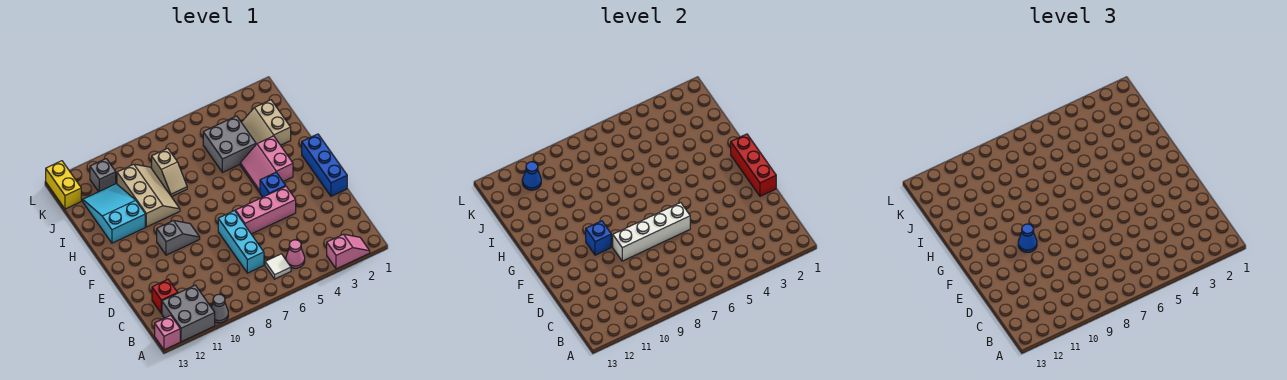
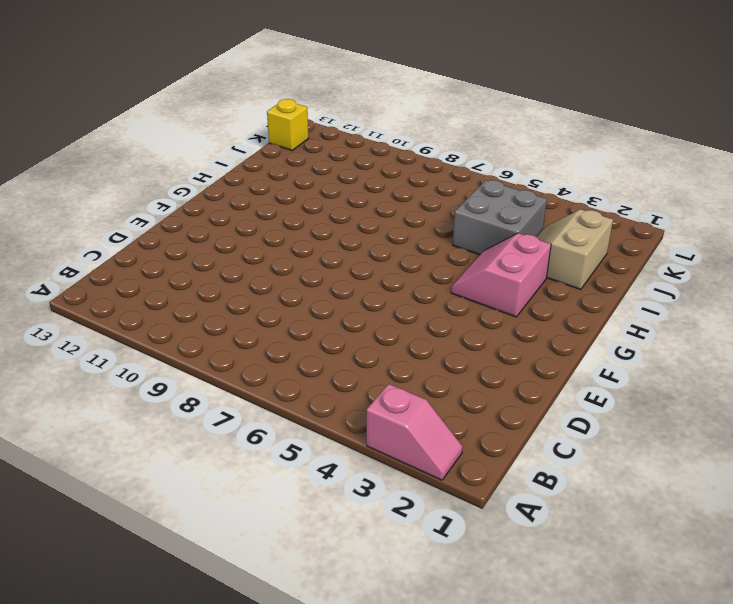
yellow 1x1 brick [267,99,309,150] -> yellow 1x2 brick [46,161,81,209]
none -> grey 1x1 cone [211,294,228,323]
none -> grey 2x2 brick [162,285,215,342]
none -> pink 1x1 brick [155,316,180,350]

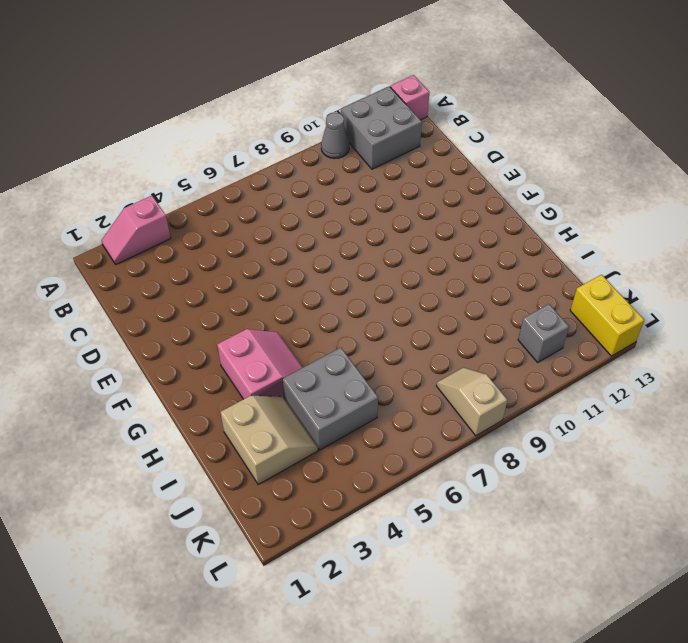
tan 1x2 slope [437,367,507,436] -> tan 1x2 slope moved to [152,148,187,197]
none -> pink 1x1 cone [286,240,305,268]
none -> white 1x1 tile [265,254,291,279]
none -> cyan 1x3 brick [218,211,264,273]

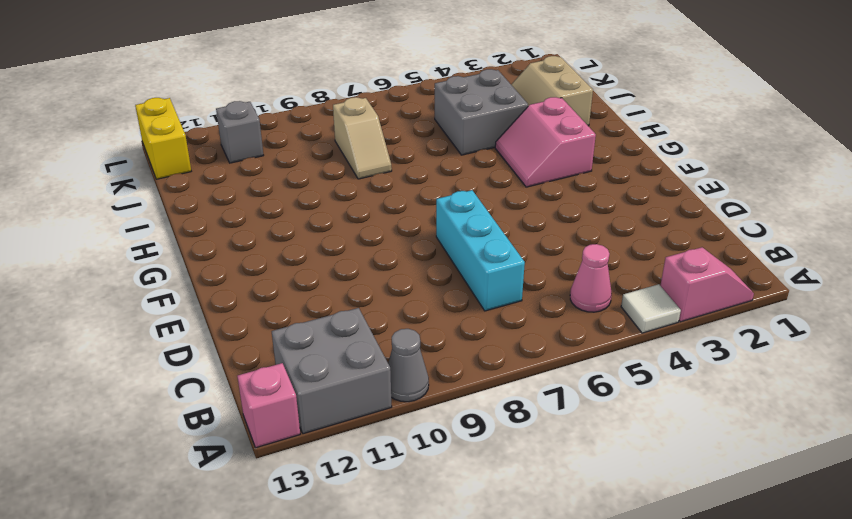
white 1x1 tile [621,284,681,333] -> white 1x1 tile moved to [265,254,291,279]
none -> red 1x1 brick [152,279,178,314]
none -> blue 1x3 brick [302,134,347,196]
none -> pink 1x3 brick [235,187,296,234]

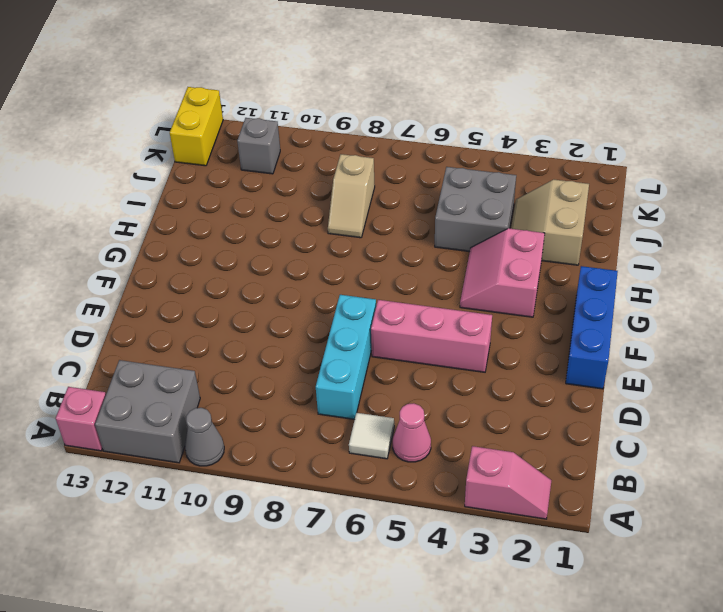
none -> red 1x1 brick [152,279,178,314]
none -> blue 1x1 brick [260,172,286,197]
none -> grey 1x2 slope [157,221,200,255]

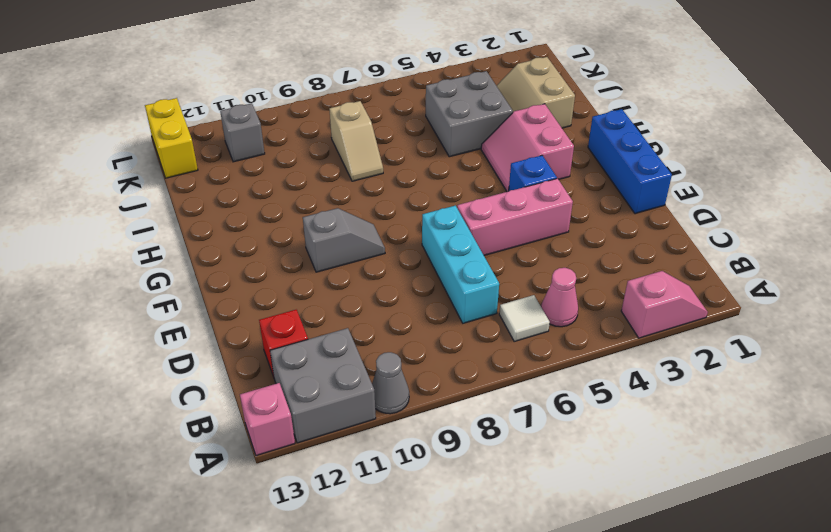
none -> tan 2x3 slope [117,164,180,227]
none -> cyan 2x3 slope [83,184,145,243]
none -> red 1x3 brick [731,134,776,196]

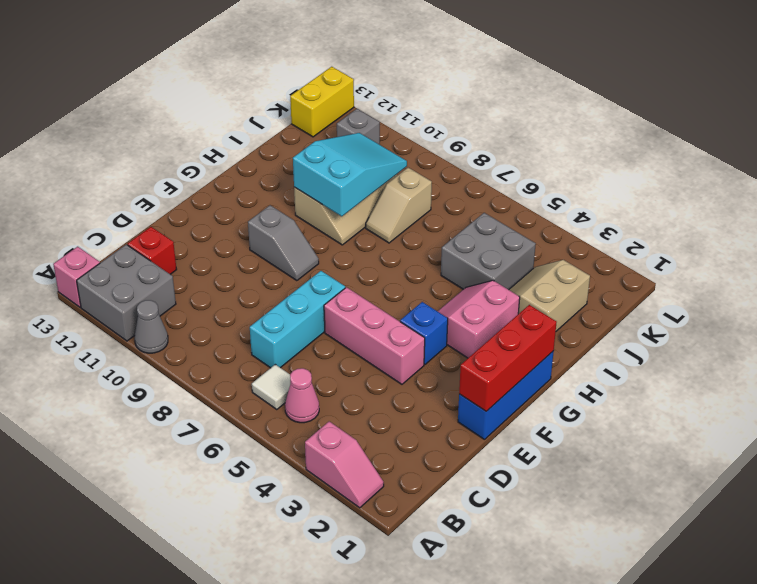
cyan 2x3 slope [293,133,407,216] -> cyan 2x3 slope moved to [83,184,145,243]
none -> white 1x4 brick [613,203,690,261]
none -> blue 1x1 brick [586,221,611,255]
none -> blue 1x1 cone [522,162,541,190]

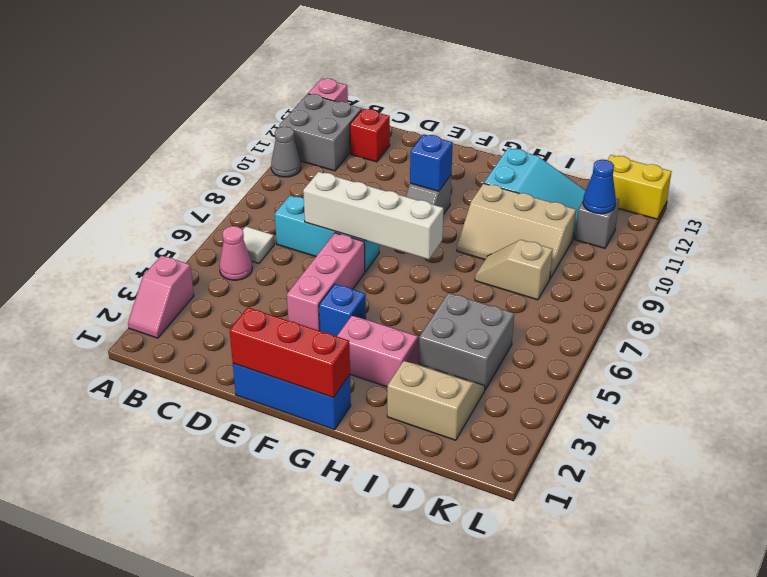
white 1x4 brick [303,172,443,259] -> white 1x4 brick turned to [613,203,690,261]
none -> blue 1x1 cone [1018,224,1037,252]

